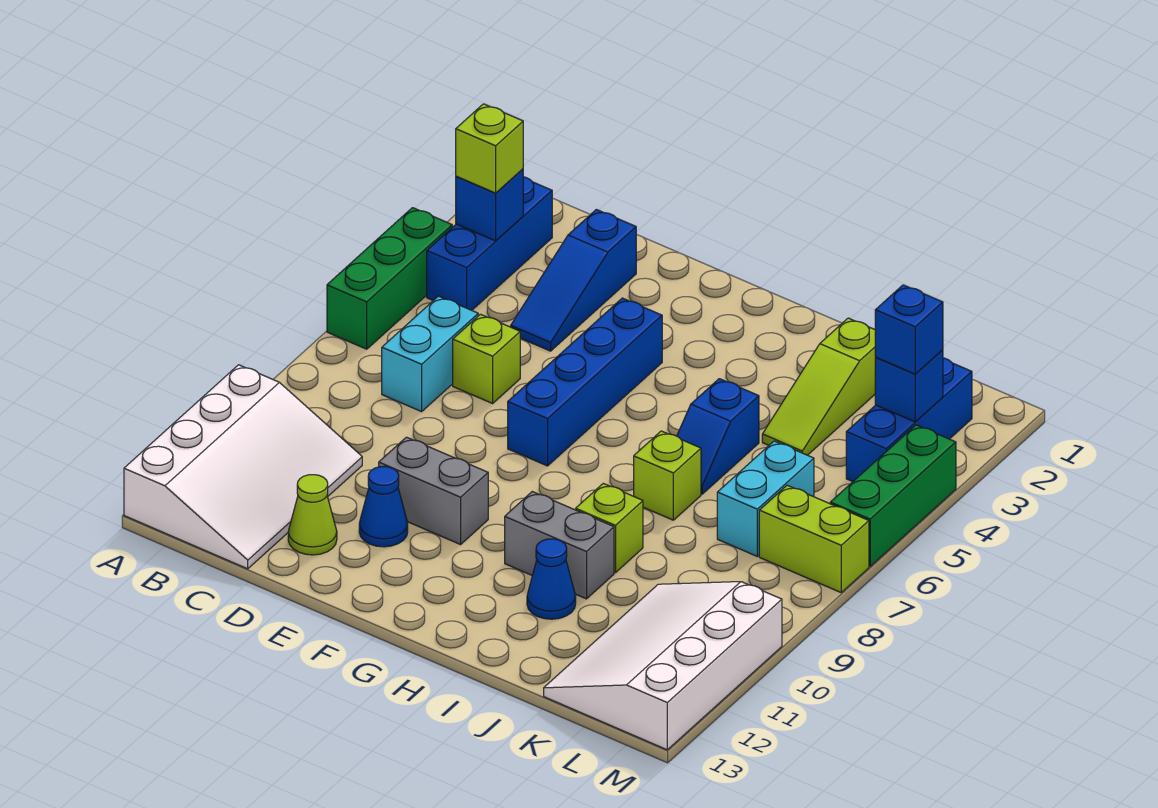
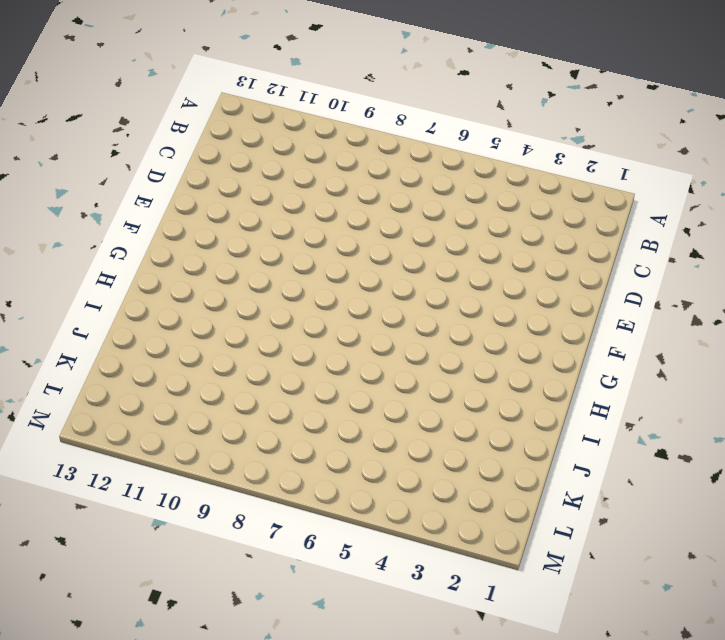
none -> green 1x3 brick [327,208,452,349]
none -> white 3x4 slope [124,365,362,569]
none -> blue 1x3 brick [427,177,553,310]

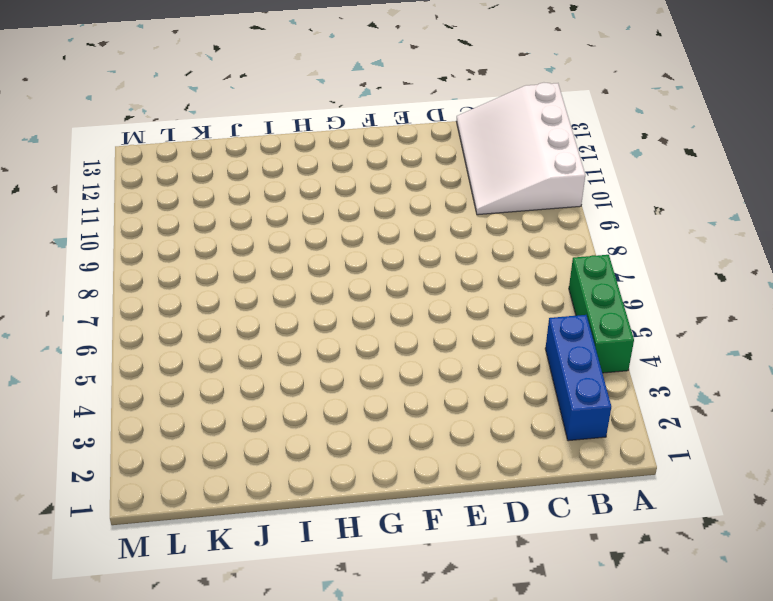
none -> cyan 1x2 brick [382,296,478,412]
none -> blue 1x3 slope [511,210,636,351]
none -> lime 1x1 brick [453,314,520,403]

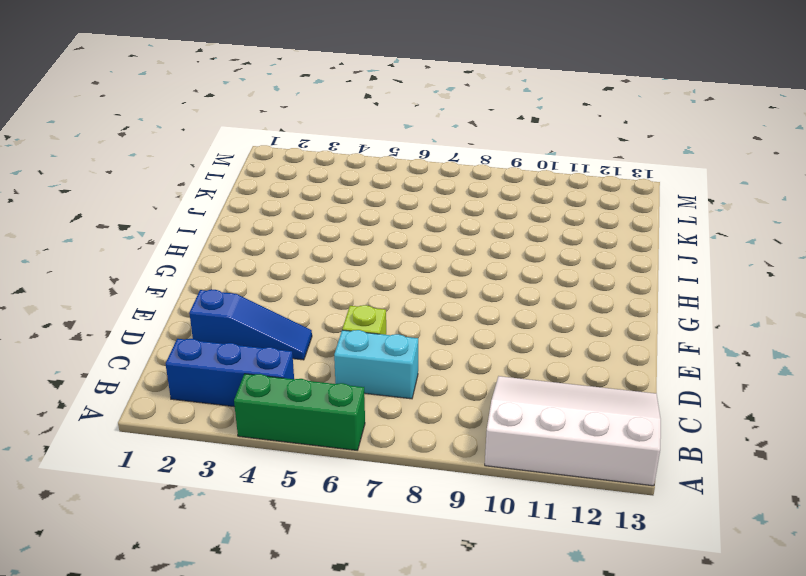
none -> lime 1x1 cone [288,475,337,555]
none -> grey 1x2 brick [379,437,488,545]
none -> blue 1x1 cone [359,466,408,547]

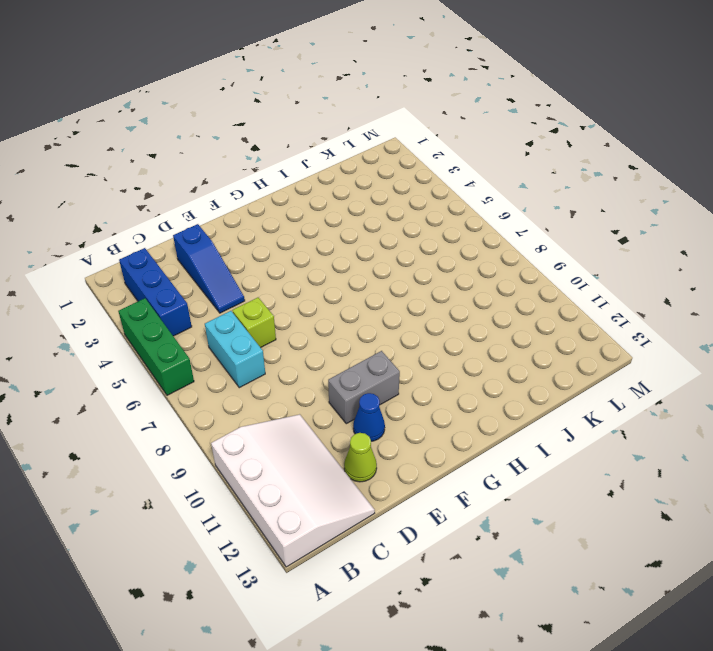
none -> blue 1x4 brick [508,298,662,466]
none -> grey 1x2 brick [505,492,614,599]
none -> blue 1x2 slope [677,379,759,494]

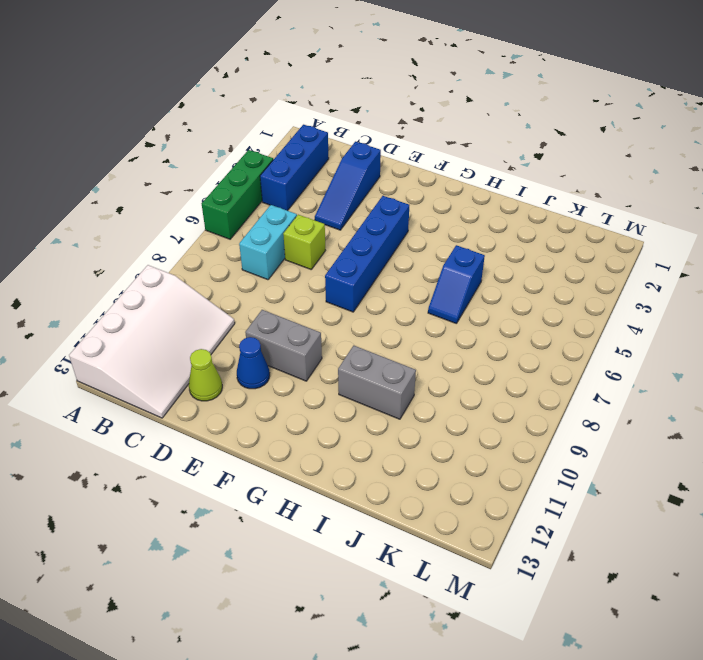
none -> lime 1x1 brick [634,431,701,520]
none -> lime 1x1 brick [576,483,643,573]
none -> blue 1x1 cone [527,539,576,619]

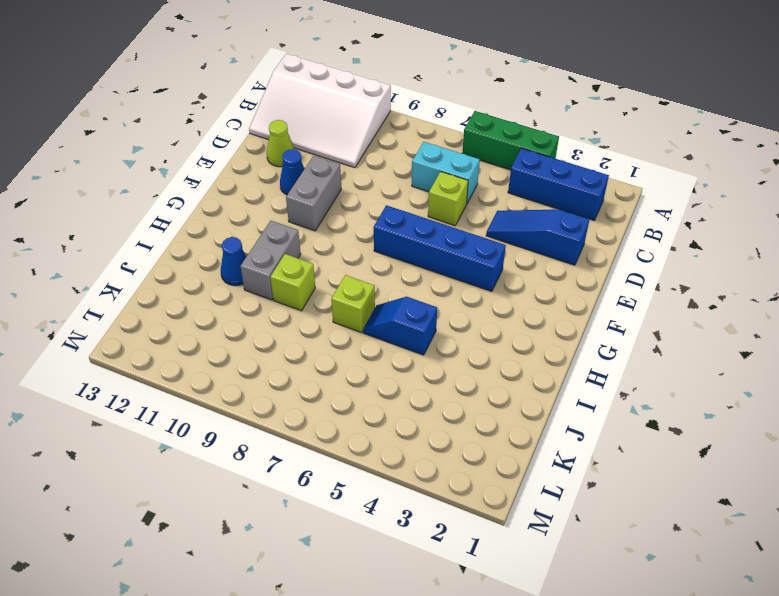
none -> lime 1x3 slope [762,318,876,455]
none -> cyan 1x2 brick [717,441,814,556]
none -> white 3x4 slope [544,582,782,750]

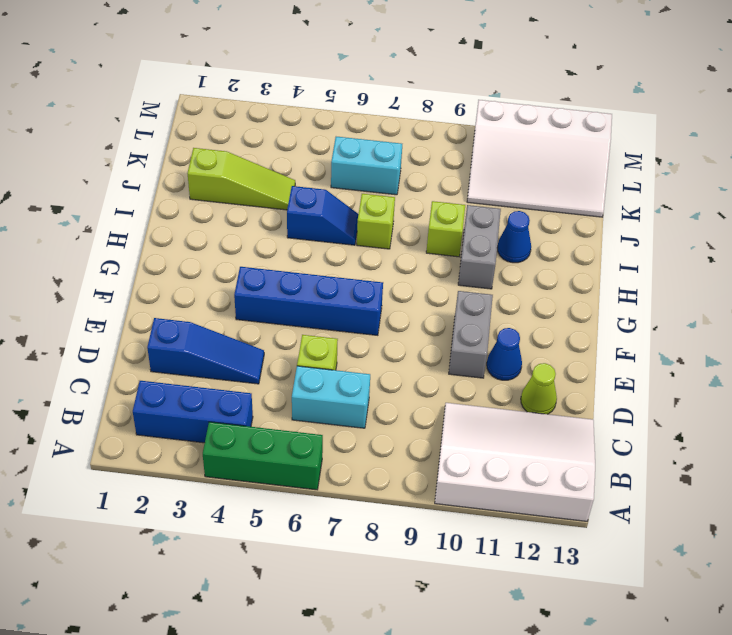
none -> blue 1x3 brick [846,358,972,482]
none -> lime 1x2 brick [759,485,869,592]
none -> green 1x3 brick [830,425,956,566]

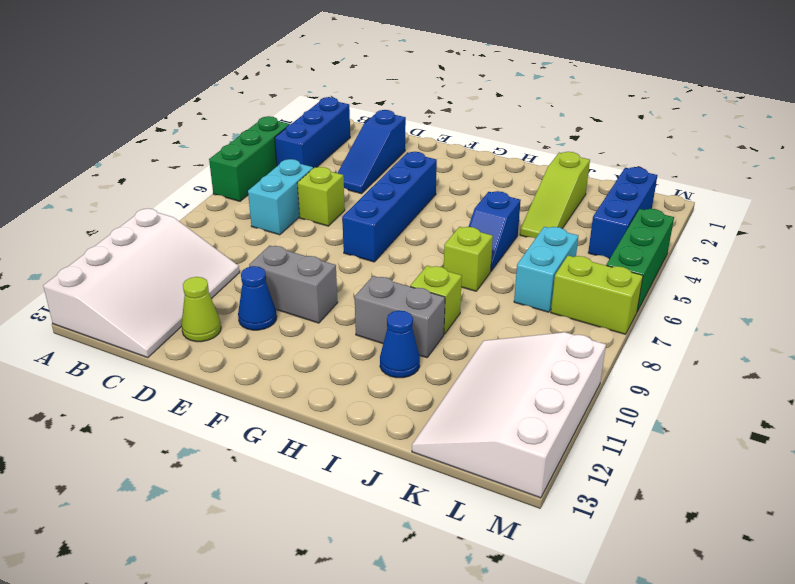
none -> blue 1x1 brick [456,169,523,241]
none -> blue 1x1 brick [875,350,943,422]
none -> lime 1x1 brick [456,104,523,193]

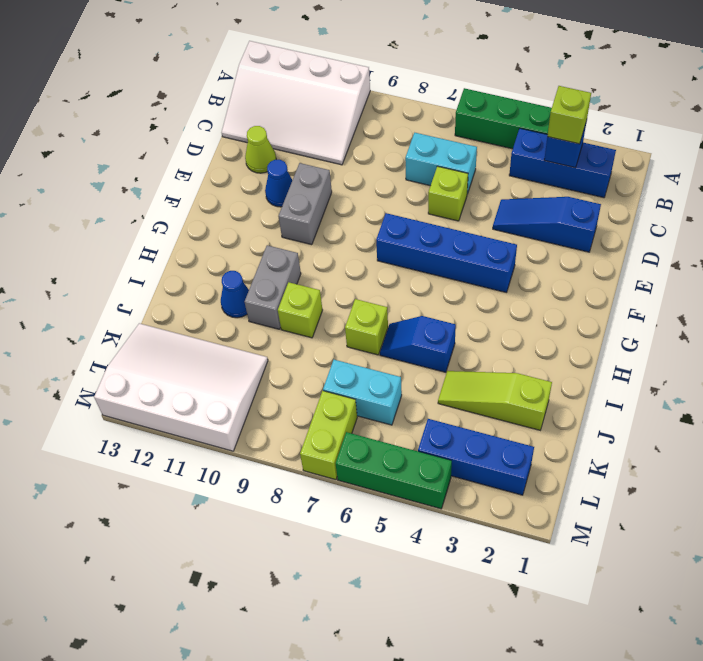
none -> blue 1x1 brick [875,350,943,422]
none -> blue 1x1 brick [875,285,943,374]

